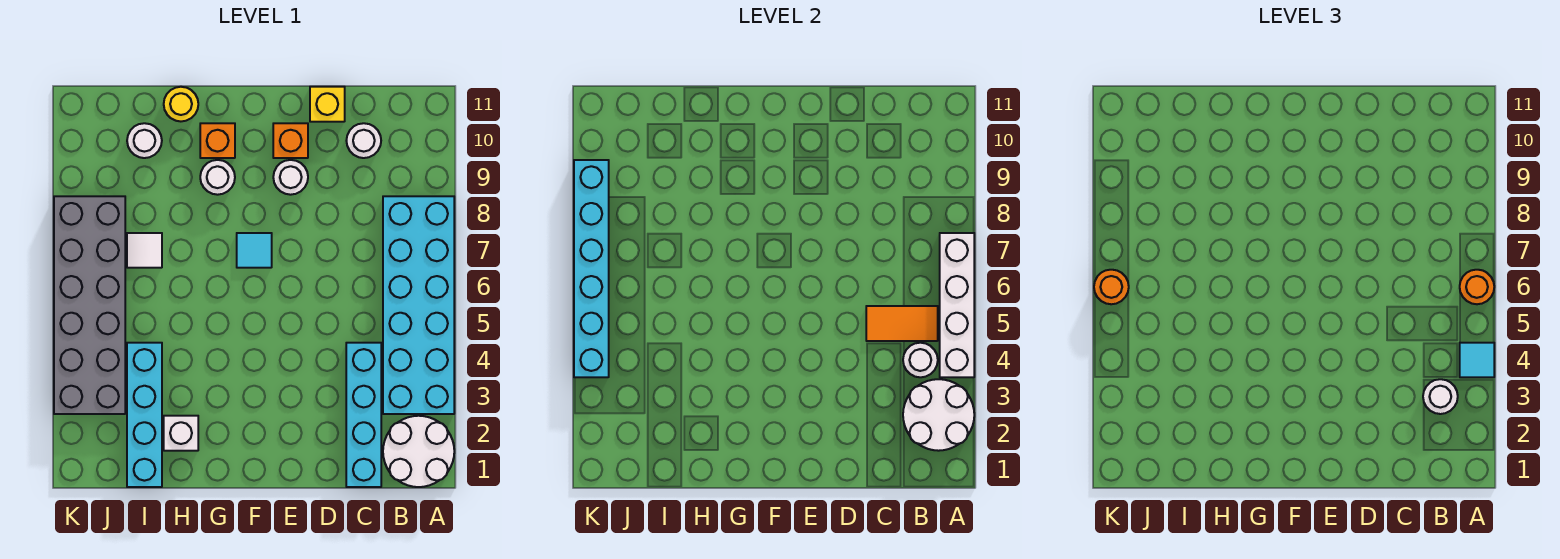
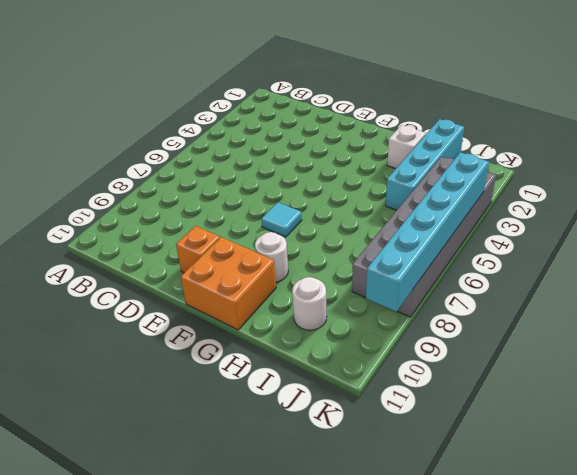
orange 2x2 brick [180,237,276,330] -> orange 1x1 brick [200,123,235,158]
none -> white 2x2 round brick [383,416,454,487]
none -> cyan 2x6 brick [383,196,454,414]
none -> cyan 1x4 brick [346,343,381,487]

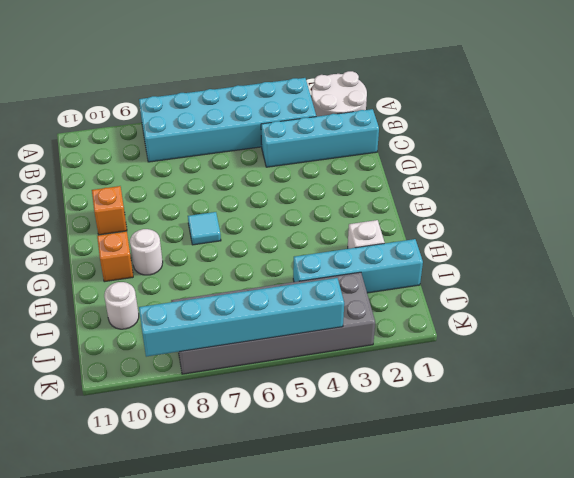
none -> white 1x1 round brick [346,123,381,158]
none -> yellow 1x1 brick [310,87,345,122]
none -> white 1x1 round brick [273,160,308,195]

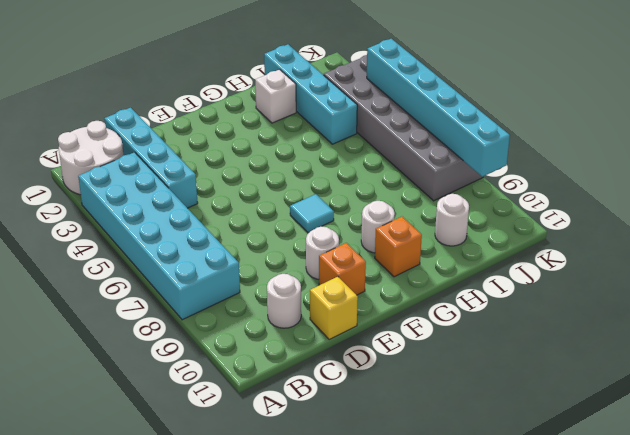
none -> yellow 1x1 round brick [164,87,198,121]
none -> white 1x1 tile [127,233,162,268]
none -> white 2x2 round brick [903,379,974,451]

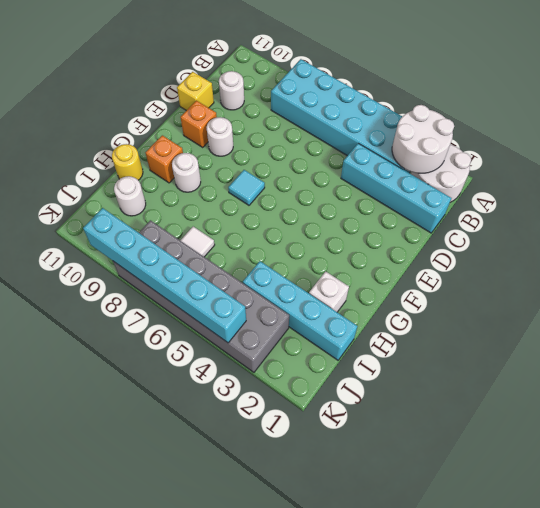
none -> white 1x4 brick [940,233,974,377]
none -> white 1x1 round brick [903,343,938,377]
none -> orange 1x2 tile [866,306,938,341]

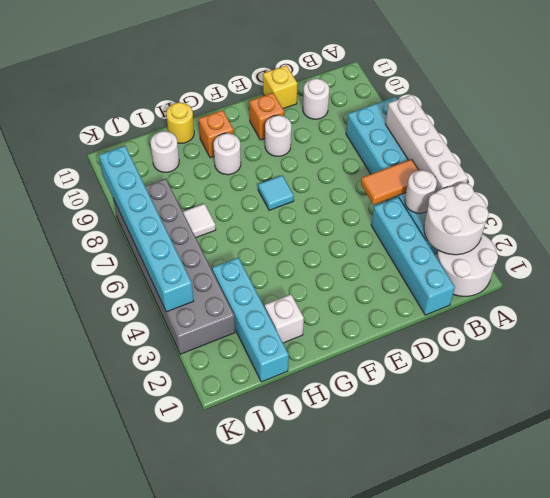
none -> cyan 1x1 tile [1460,343,1494,377]
none -> orange 1x1 round brick [1460,270,1494,304]
none -> white 1x1 round brick [1423,379,1458,414]

